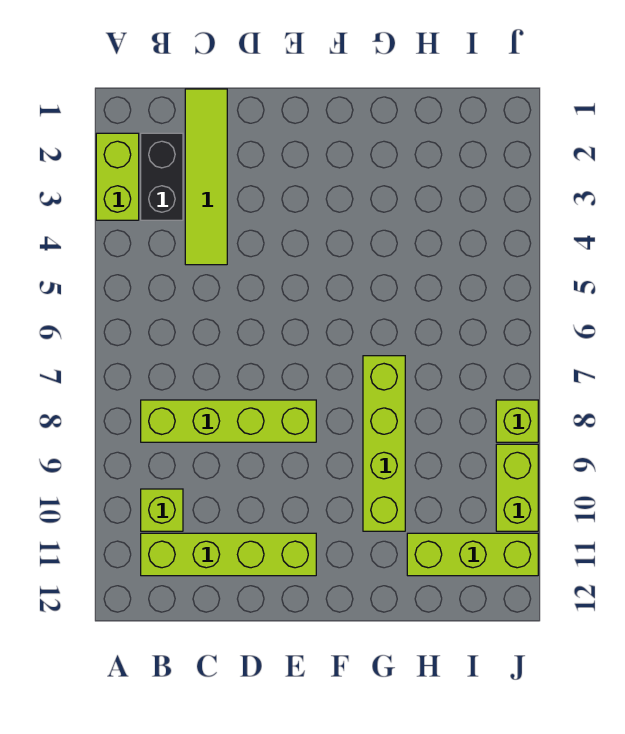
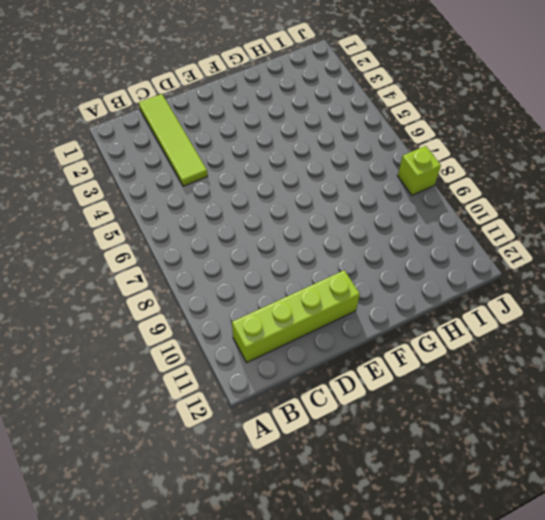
none -> lime 1x2 brick [96,133,139,220]
none -> black 1x2 brick [141,133,183,220]

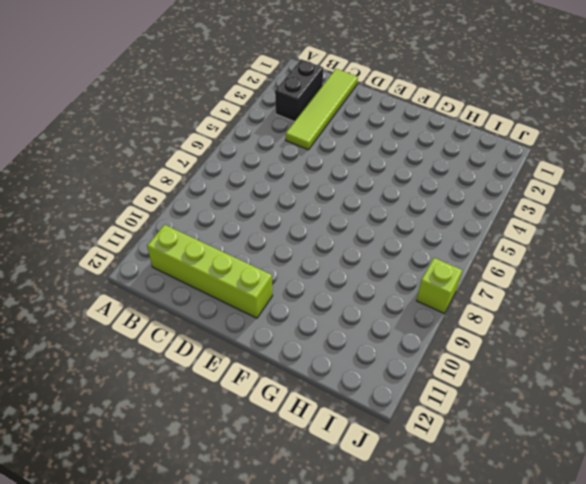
none -> lime 1x2 brick [96,133,139,220]
none -> lime 1x4 brick [141,400,316,442]

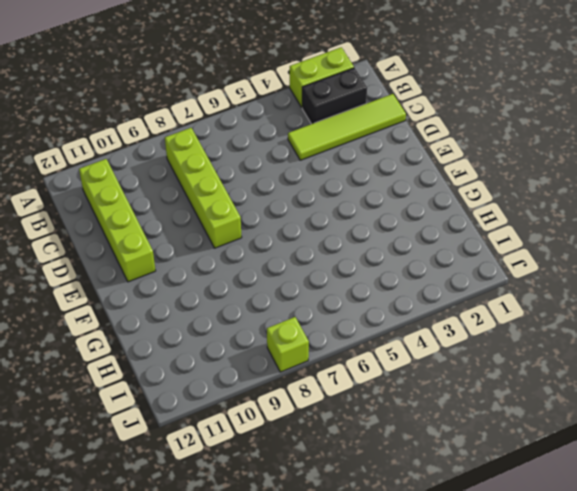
none -> lime 1x1 brick [141,489,183,531]
none -> lime 1x4 brick [363,356,405,531]

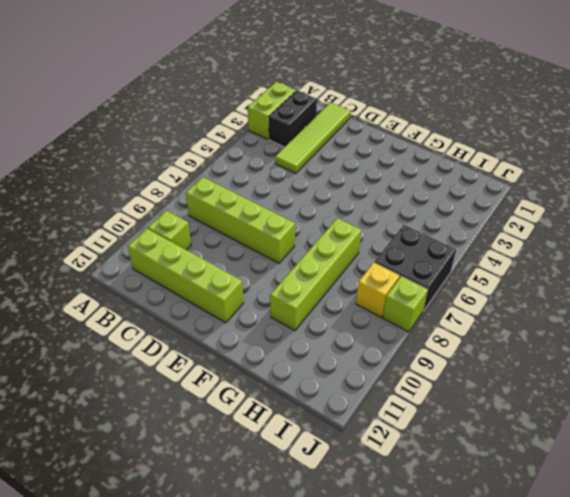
black 2x2 brick [374,225,456,311] -> none
yellow 1x1 brick [356,263,400,317] -> none
none -> lime 1x3 brick [407,533,538,576]
none -> lime 1x2 brick [496,444,538,531]

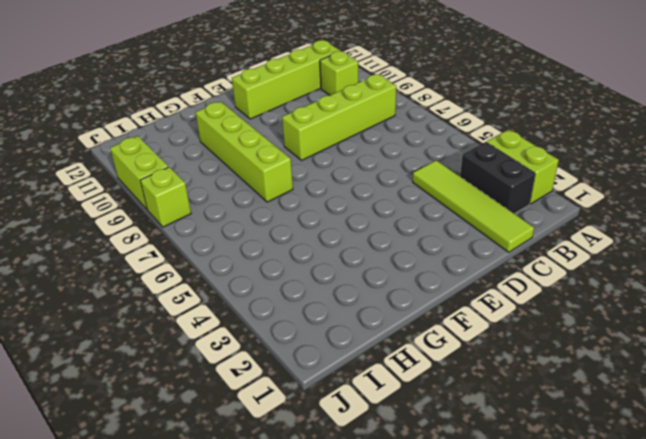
none -> lime 1x3 brick [407,533,538,576]

